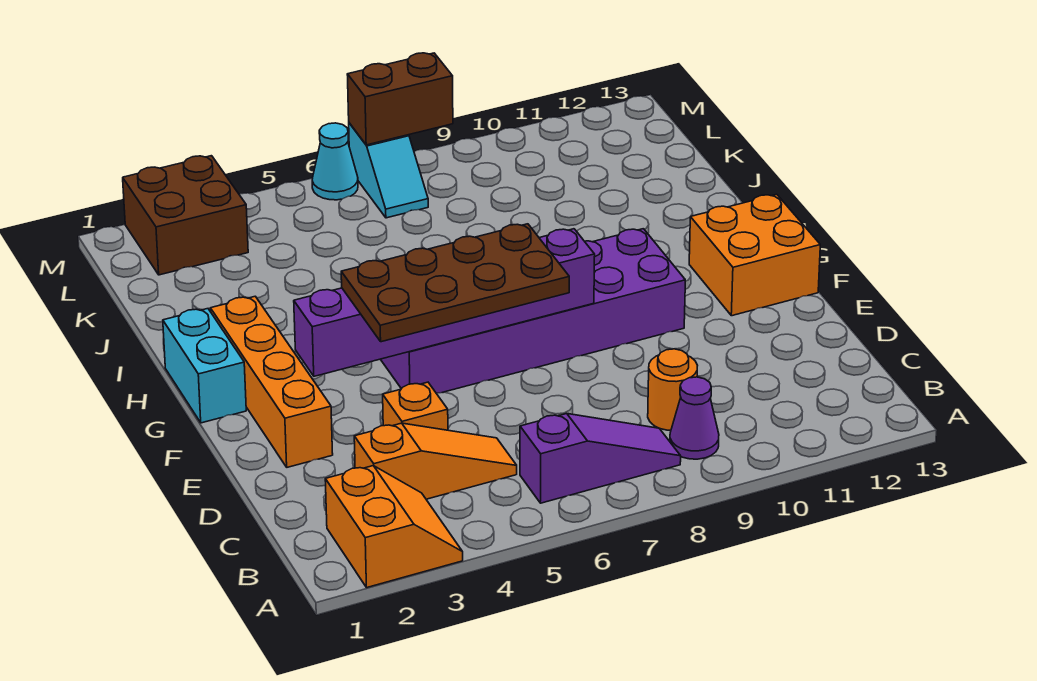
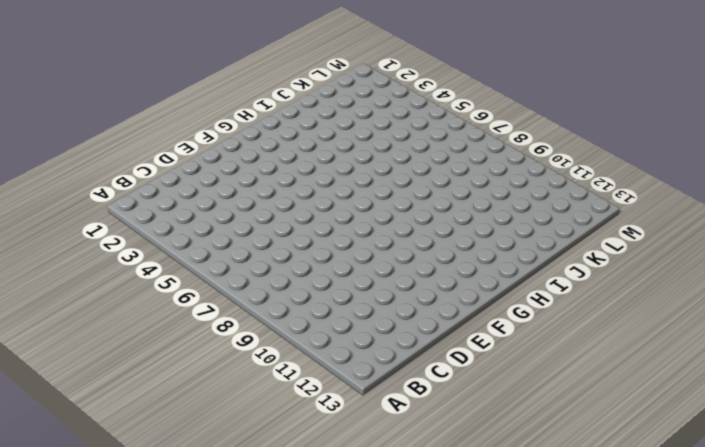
none -> orange 2x2 slope [325,466,463,588]
none -> purple 1x3 slope [520,414,681,503]
none -> purple 1x1 cone [670,377,719,459]

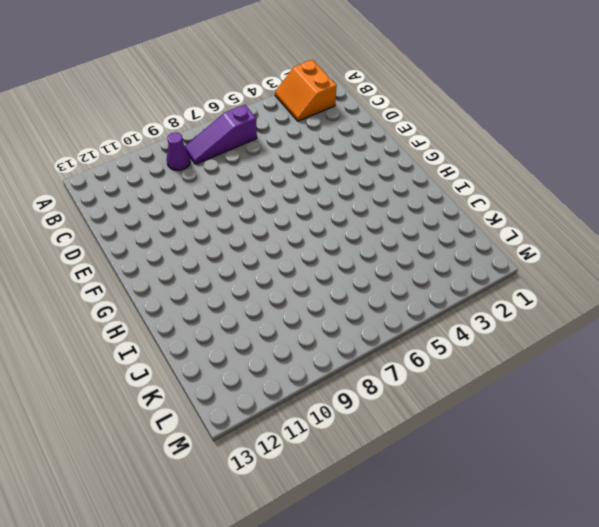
none -> orange 1x3 slope [354,423,517,499]
none -> orange 1x1 round brick [648,349,698,430]
none -> orange 1x1 brick [383,382,448,430]

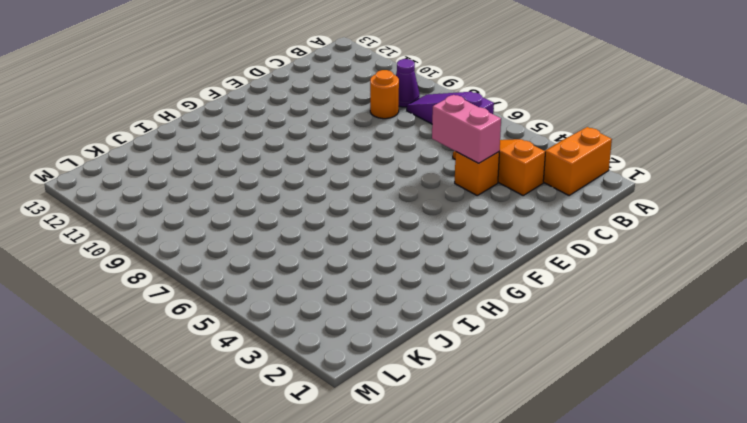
pink 1x2 brick [432,95,501,163] -> none
none -> orange 1x4 brick [210,296,333,467]
none -> purple 2x6 brick [381,229,685,393]
none -> orange 2x2 brick [689,194,820,316]

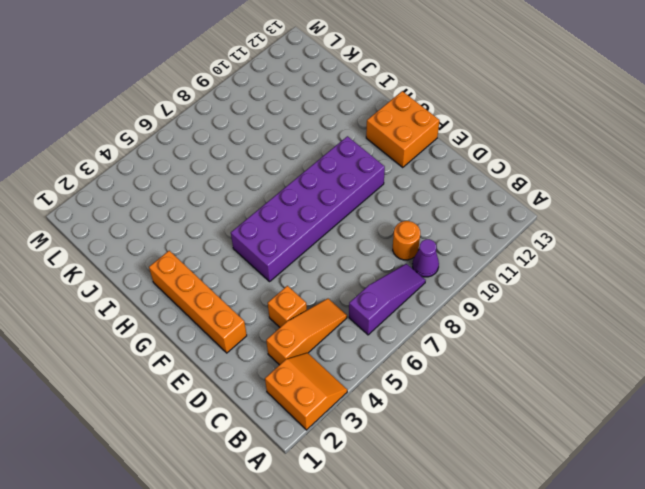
none -> cyan 1x2 brick [163,309,246,423]
none -> brown 2x2 brick [123,156,248,275]
none -> cyan 1x2 slope [349,123,428,218]

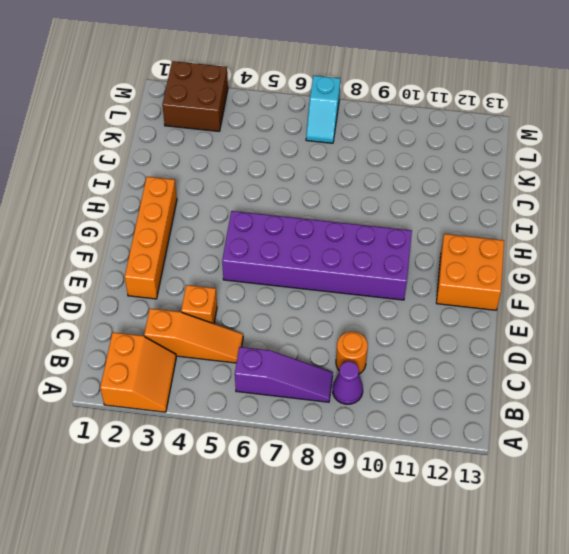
none -> cyan 1x2 brick [163,309,246,423]
none -> cyan 1x1 cone [312,123,358,200]
none -> purple 1x6 brick [294,229,595,376]

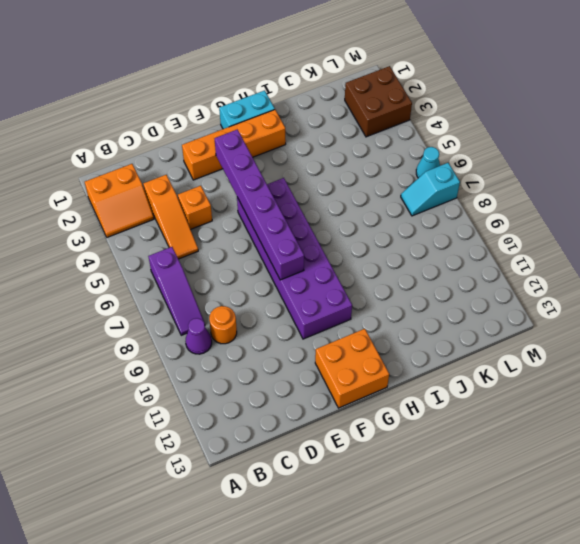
none -> brown 1x2 brick [347,53,453,145]
none -> brown 2x4 plate [341,224,569,342]

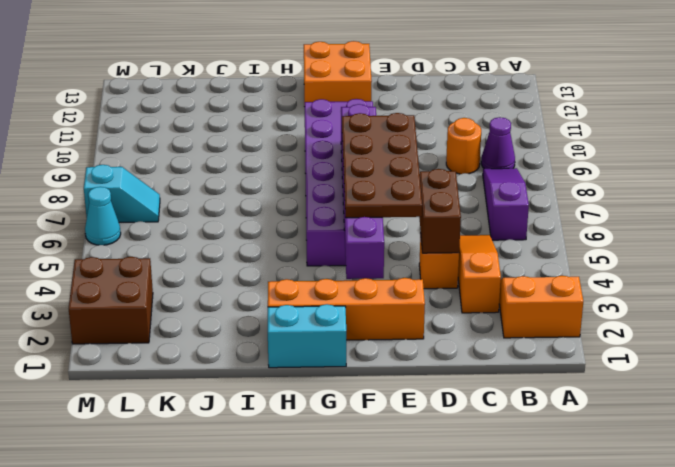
brown 1x2 brick [419,169,461,253] -> brown 1x2 brick moved to [347,53,453,145]

